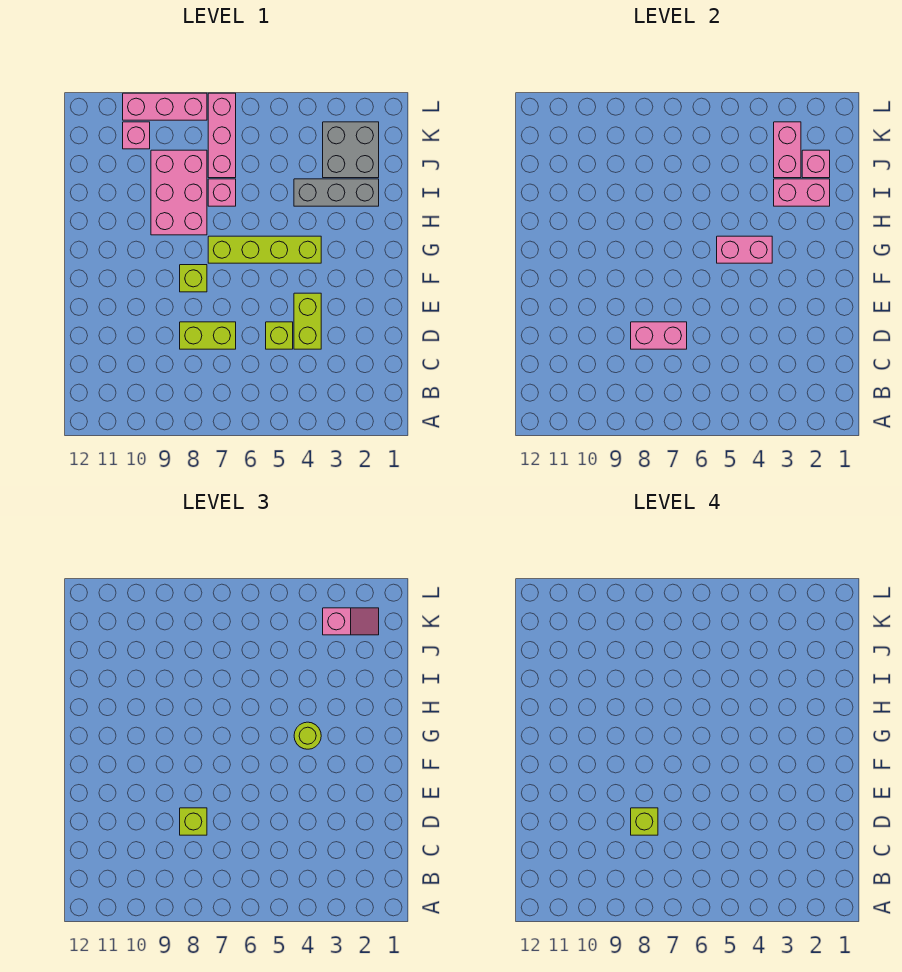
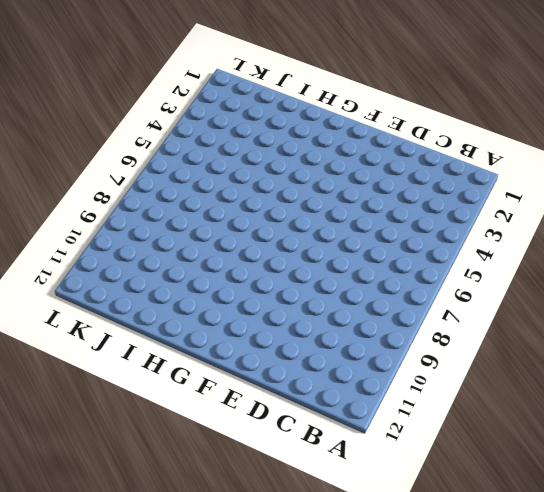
none -> lime 1x2 brick [294,293,321,349]
none -> lime 1x1 brick [266,322,293,349]
none -> lime 1x2 brick [180,322,236,349]

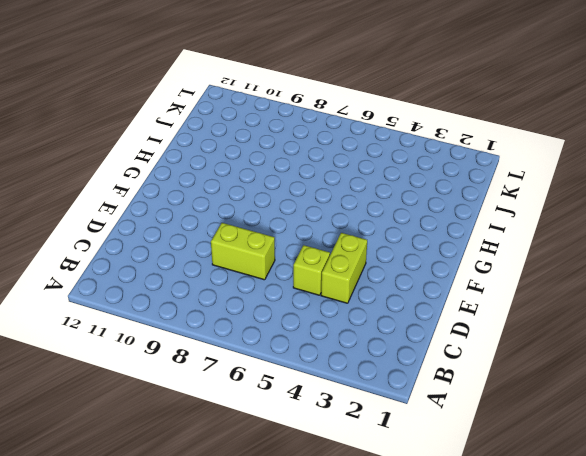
none -> lime 1x1 brick [180,265,207,292]
none -> lime 1x4 brick [208,236,321,263]
none -> pink 2x3 brick [151,150,207,235]

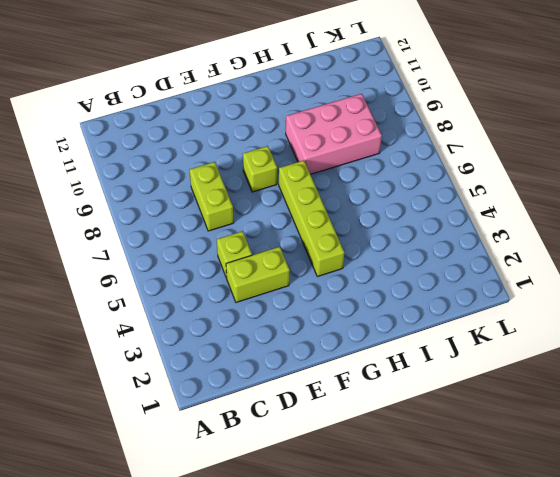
none -> grey 1x3 brick [294,179,379,206]
none -> pink 1x1 brick [208,179,236,206]
none -> grey 2x2 brick [323,122,379,178]

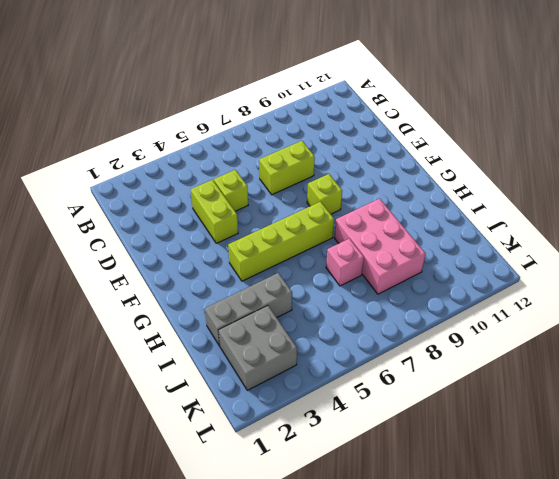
none -> pink 1x3 brick [208,93,236,178]
none -> pink 1x1 brick [123,122,150,149]
none -> pink 1x3 brick [123,93,207,120]

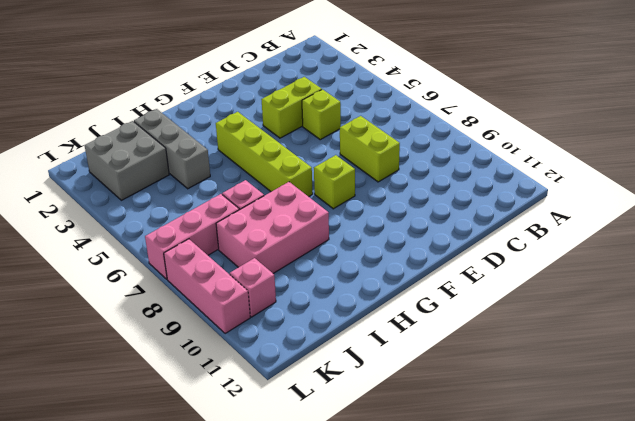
none -> pink 1x2 brick [631,322,687,349]
none -> pink 1x2 brick [717,236,772,263]
none -> pink 1x2 brick [774,179,830,206]

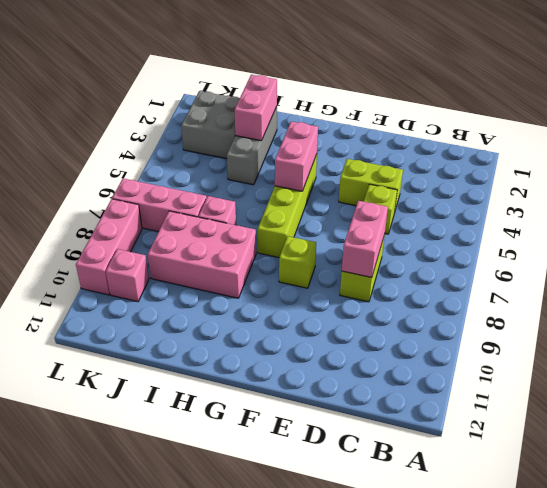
none -> pink 1x1 brick [802,150,830,178]
none -> pink 1x2 brick [774,122,801,178]
none -> lime 1x1 brick [180,808,207,835]

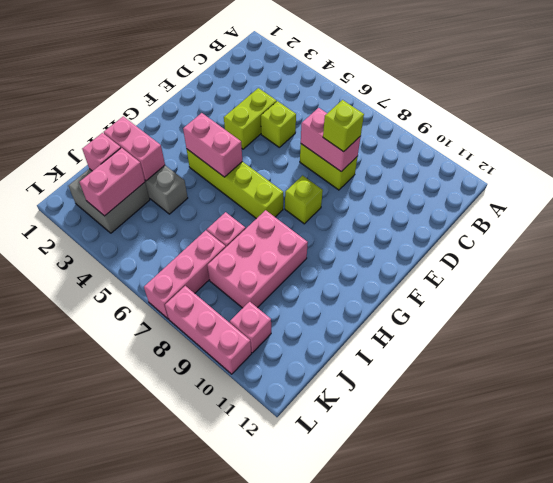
none -> lime 1x1 round brick [294,722,321,749]
none -> pink 1x2 slope [323,608,379,635]
none -> lime 1x1 brick [631,808,658,835]

